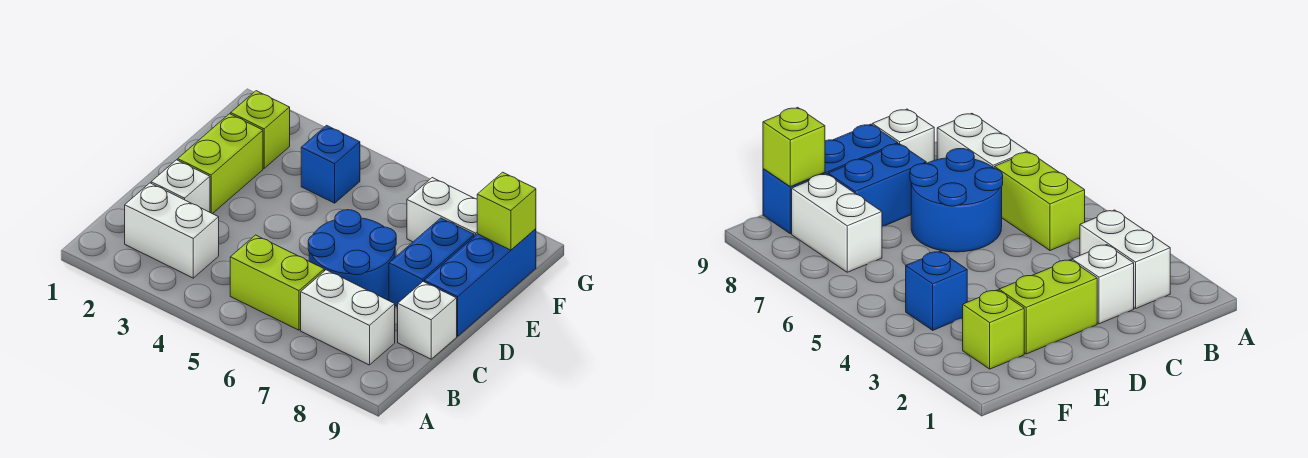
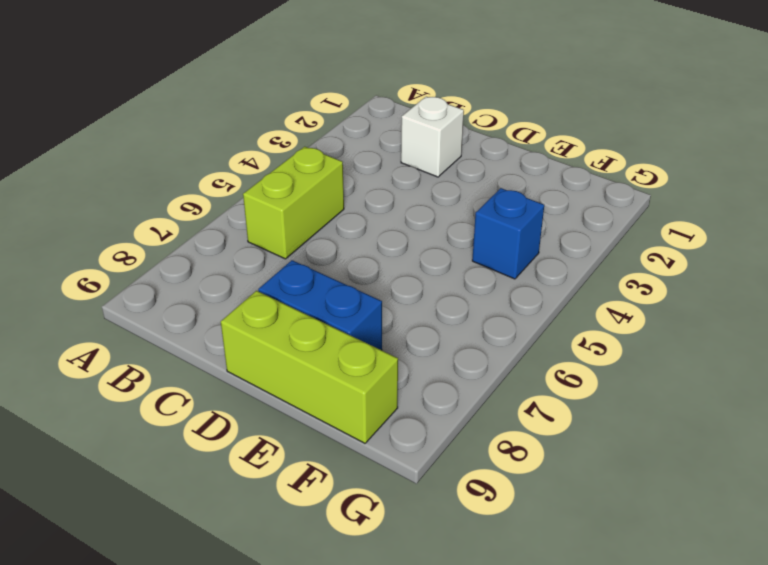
lime 1x3 brick [221,291,398,443] -> blue 1x3 brick [424,229,536,336]
none -> white 1x2 brick [125,183,219,278]
none -> white 1x2 brick [301,270,395,365]
none -> blue 2x2 round brick [308,210,396,300]

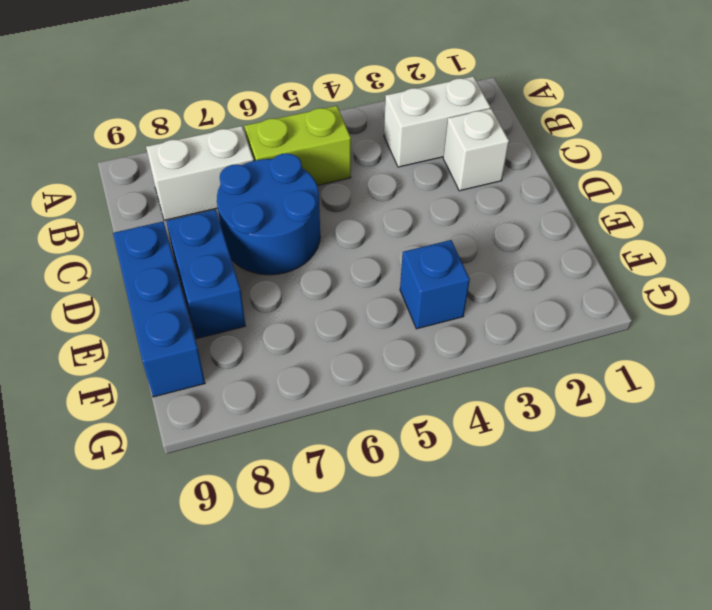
none -> white 1x1 brick [398,282,457,359]
none -> lime 1x2 brick [178,114,263,214]
none -> lime 1x1 brick [231,91,290,168]

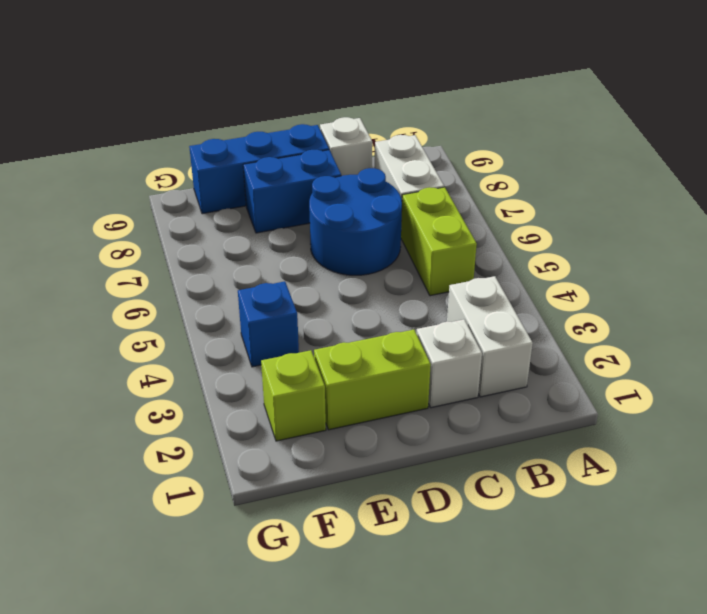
none -> white 1x2 brick [407,178,477,242]
none -> lime 1x1 brick [477,172,536,250]

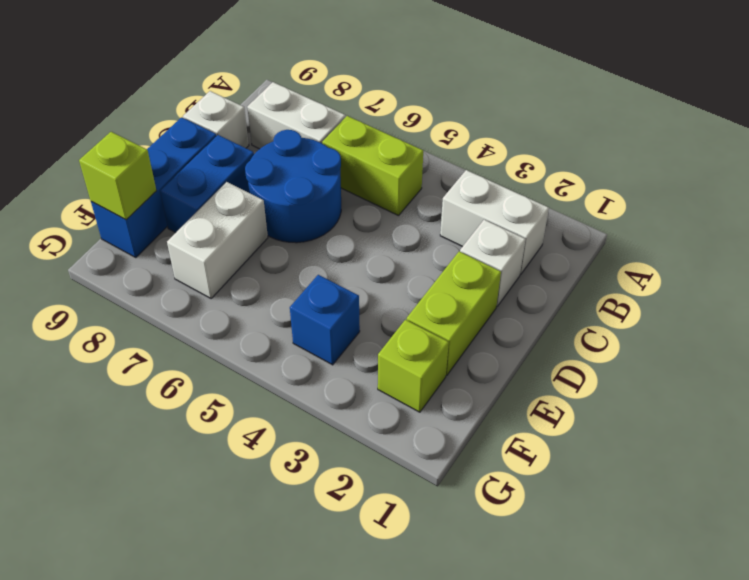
white 1x2 brick [167,182,268,298] -> white 1x2 brick turned to [407,178,477,242]

